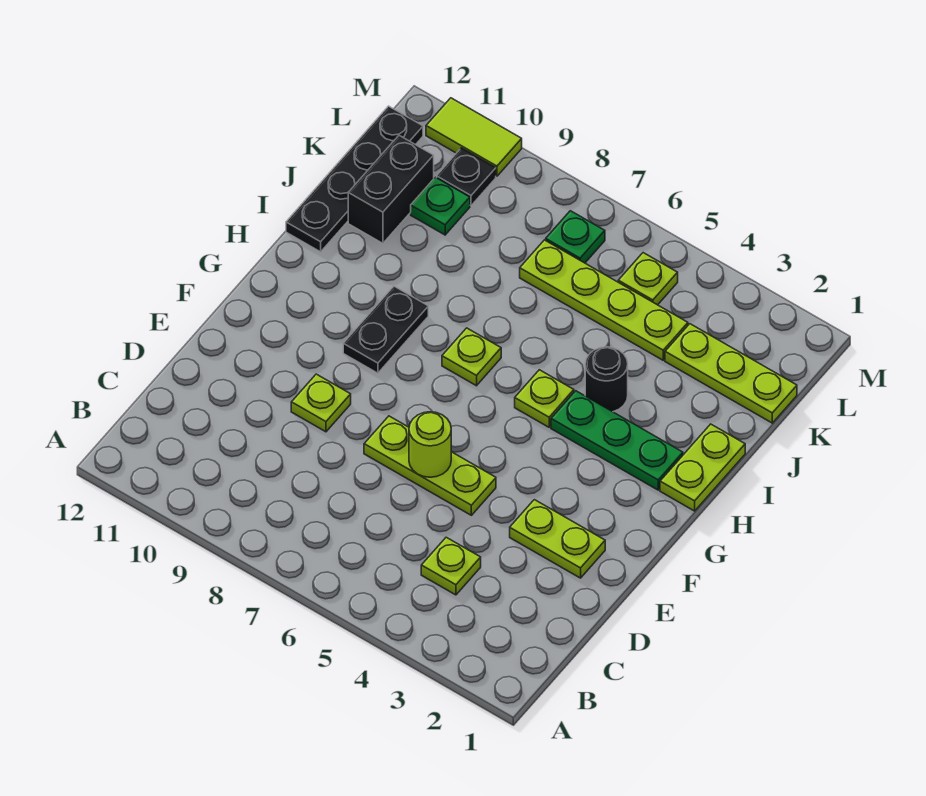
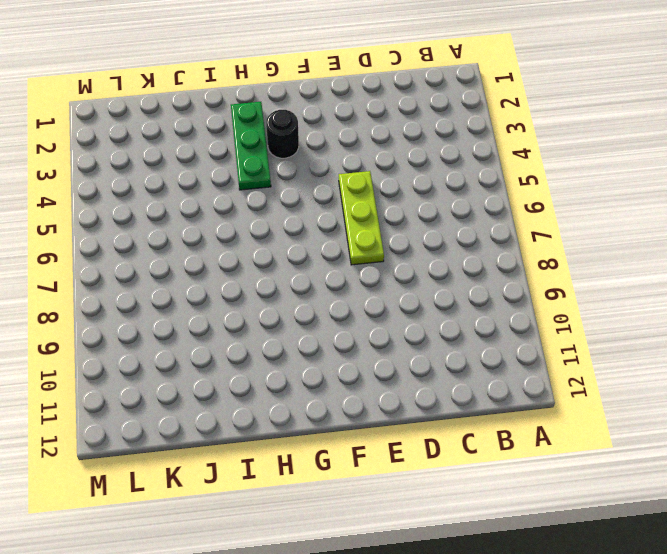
black 1x1 round brick [266,110,299,158] -> black 1x1 round brick moved to [585,347,628,412]
none -> lime 1x1 plate [421,537,481,595]
none -> lime 1x2 plate [510,500,605,578]
none -> lime 1x1 plate [291,374,351,432]

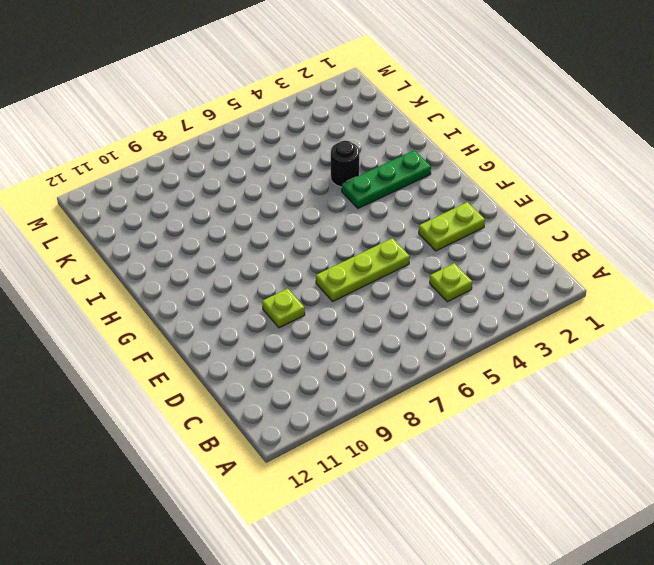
none -> black 1x2 plate [343,286,428,373]
none -> lime 1x2 plate [660,424,745,511]
none -> lime 1x1 plate [515,370,574,427]

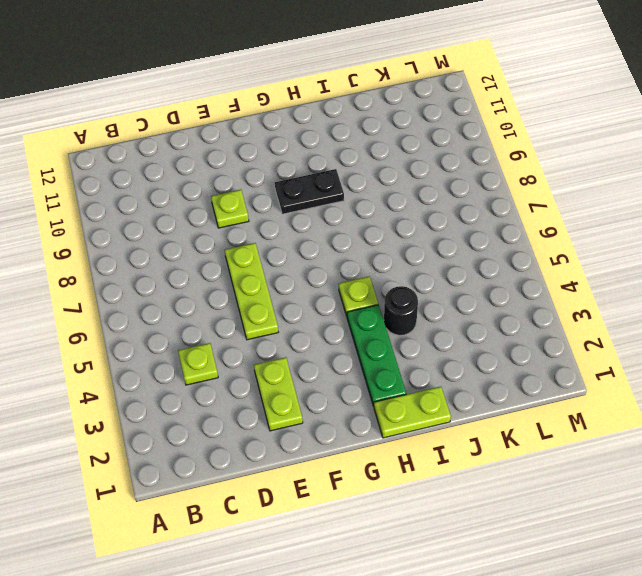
none -> lime 1x1 plate [442,328,501,386]
none -> black 1x4 plate [286,106,423,252]
none -> black 1x2 brick [348,135,434,243]

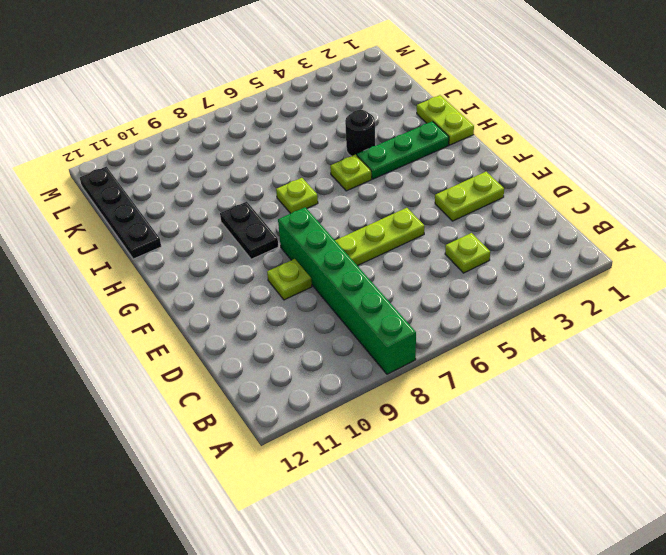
green 1x6 brick [278,207,416,374] -> none
none -> black 1x2 brick [348,135,434,243]
none -> lime 1x3 plate [665,324,797,423]
none -> lime 1x4 plate [520,240,688,360]

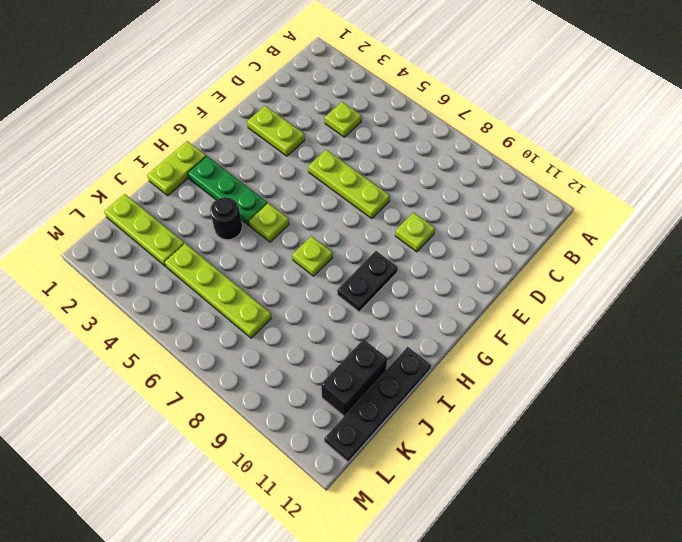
none -> green 1x1 plate [411,177,470,235]
none -> lime 1x1 plate [618,253,678,305]
none -> green 1x1 plate [546,211,605,263]

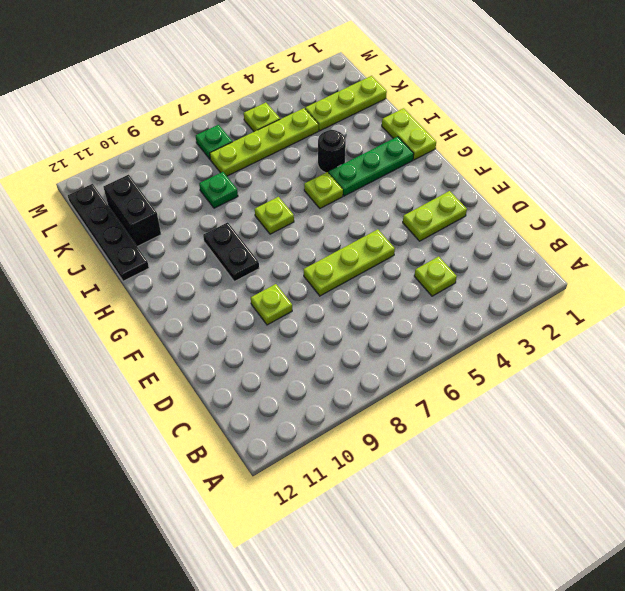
green 1x1 plate [199,172,238,208] -> green 1x1 plate moved to [411,177,470,235]
none -> black 1x1 plate [437,148,496,206]
none -> lime 1x2 tile [426,98,522,176]
none -> lime 1x1 round brick [409,412,451,477]

